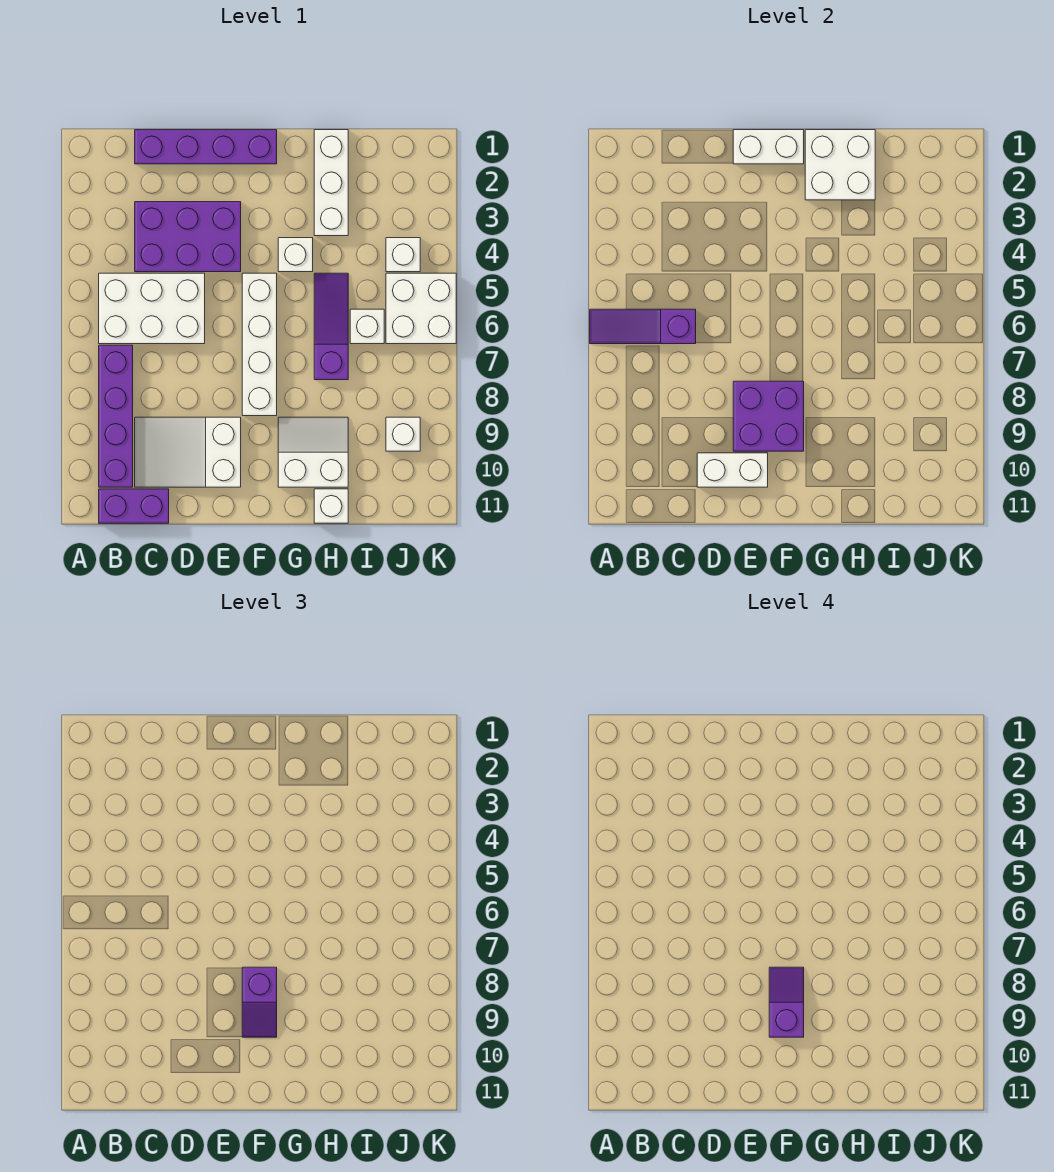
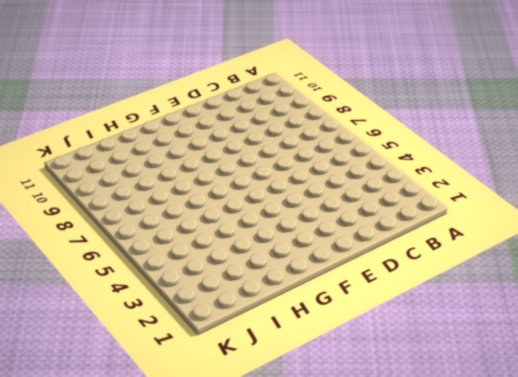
none -> white 2x3 brick [99,273,205,344]
none -> purple 1x4 brick [99,345,133,487]
none -> purple 1x2 brick [99,489,169,523]

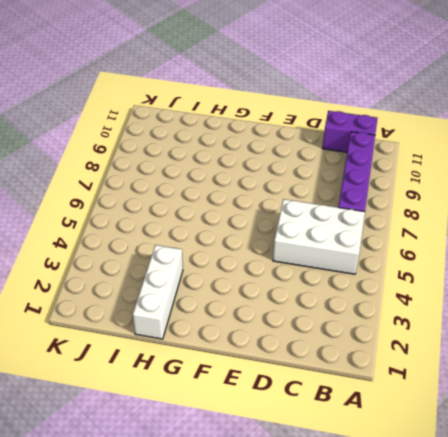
none -> purple 1x4 brick [135,130,277,164]
none -> purple 2x3 brick [135,202,241,272]
none -> white 2x3 slope [135,417,241,487]

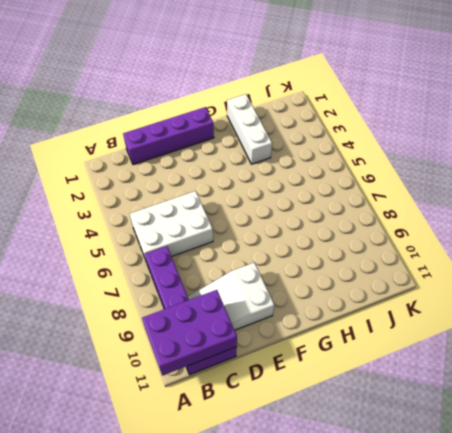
purple 2x3 brick [142,290,237,376] -> purple 2x3 brick moved to [135,202,241,272]
none -> white 1x4 brick [242,273,277,416]
none -> white 1x1 brick [278,238,313,272]
none -> white 2x2 slope [278,417,348,487]

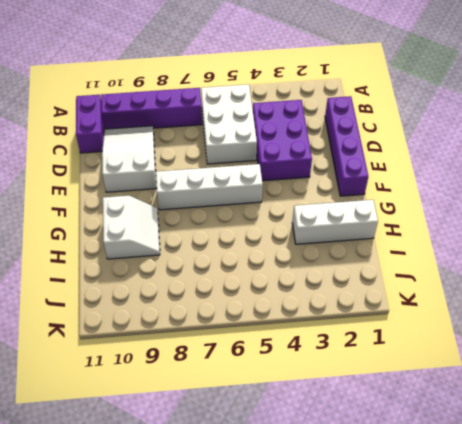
none -> white 1x1 brick [278,238,313,272]
none -> purple 1x3 slope [314,273,348,380]
none -> white 1x1 brick [314,489,348,523]

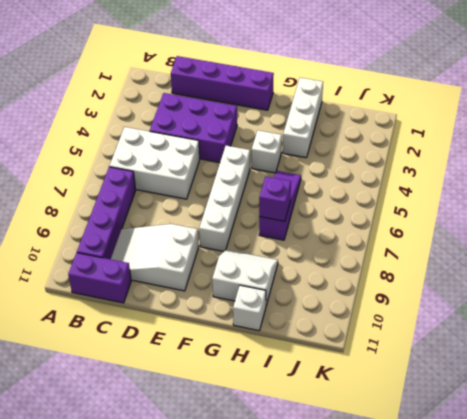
purple 1x1 brick [259,177,291,221] -> none
none -> white 1x1 brick [350,309,384,344]
none -> white 1x1 brick [386,238,420,272]
none -> white 2x2 brick [386,273,456,344]

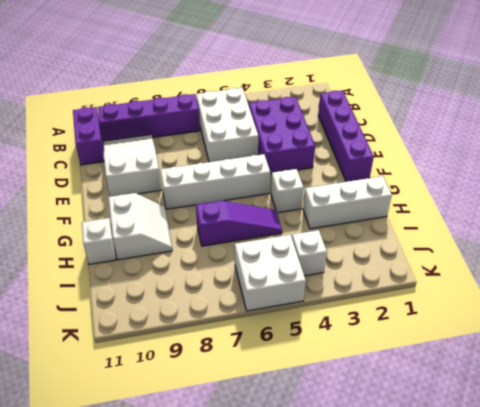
none -> white 1x1 brick [350,309,384,344]
none -> white 1x1 brick [386,417,420,451]
none -> purple 1x3 slope [590,309,696,344]

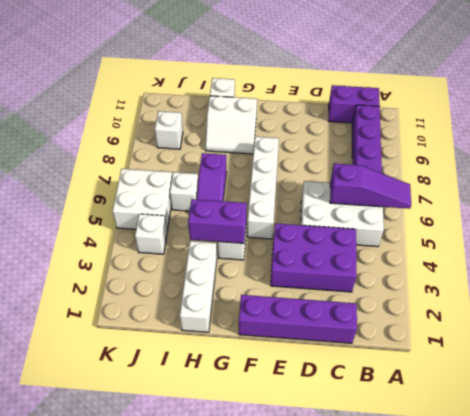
purple 1x2 brick [188,199,247,243] -> none
none -> white 2x3 slope [135,417,241,487]
none -> white 1x2 brick [697,453,768,487]
none -> white 1x2 brick [733,130,804,164]

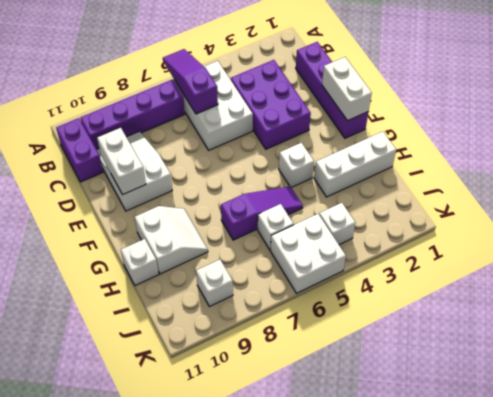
none -> white 1x4 brick [242,273,277,416]
none -> purple 2x2 brick [733,381,804,451]
none -> white 2x2 brick [805,130,875,200]

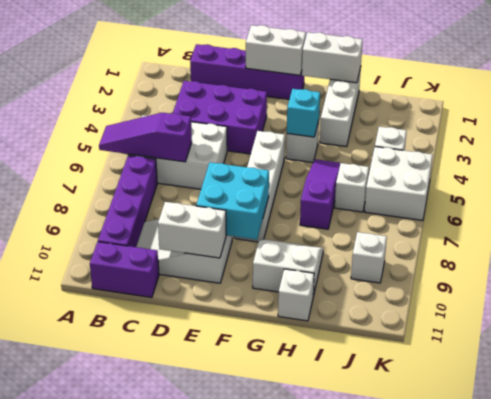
cyan 2x2 brick [196,162,269,240] -> purple 2x2 brick [733,381,804,451]
white 1x2 brick [302,32,363,83] -> white 2x2 brick [805,130,875,200]
cyan 1x1 brick [287,89,320,137] -> none
none -> purple 1x2 slope [242,967,277,1037]
none -> purple 1x2 slope [769,967,804,1037]

